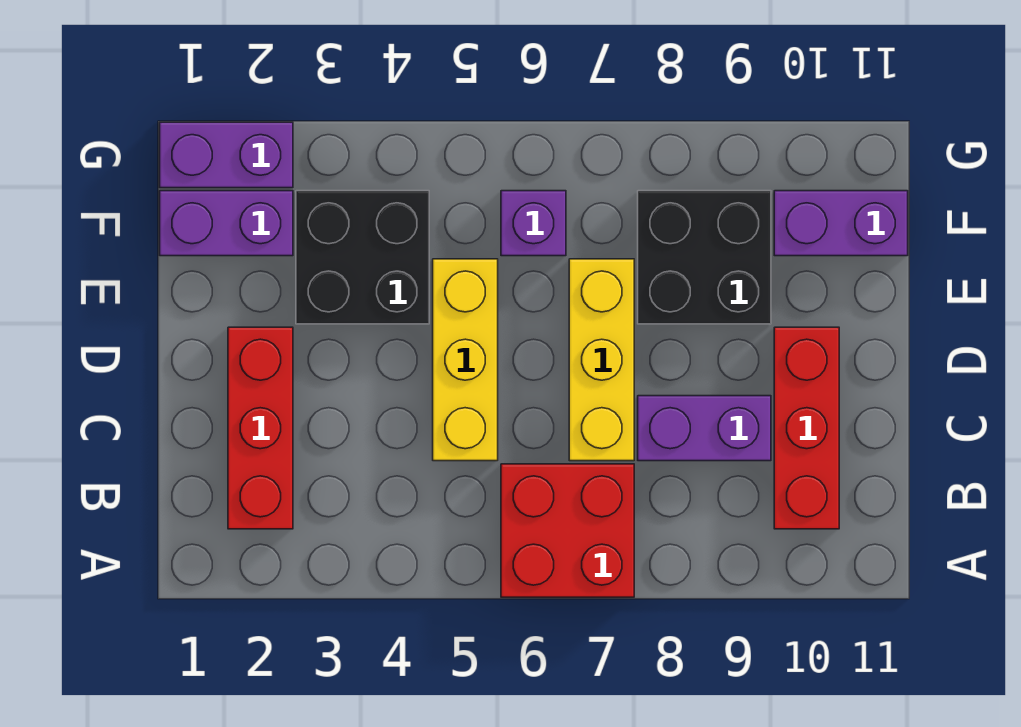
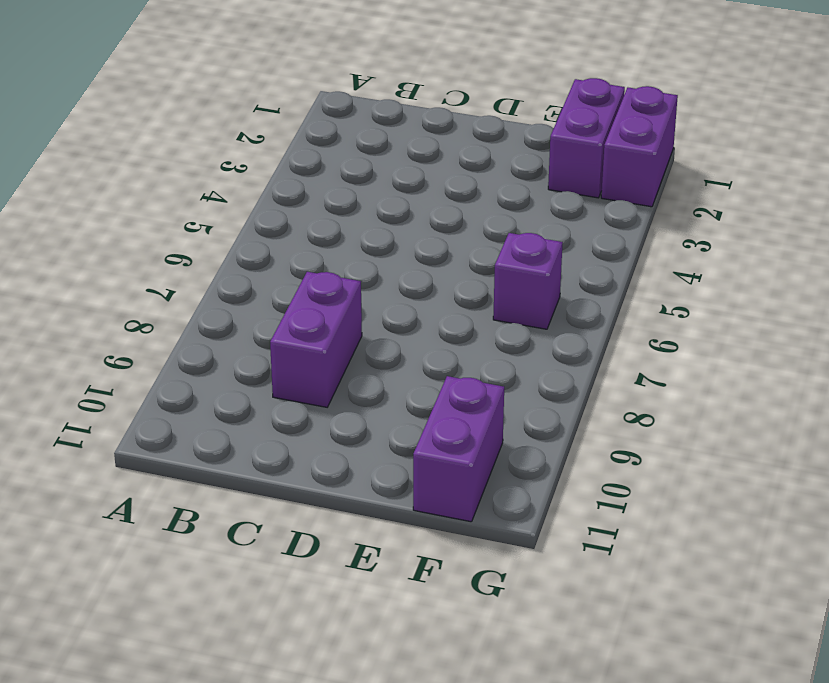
none -> red 2x2 brick [501,464,634,597]
none -> red 1x3 brick [228,327,293,529]
none -> red 1x3 brick [774,327,839,529]

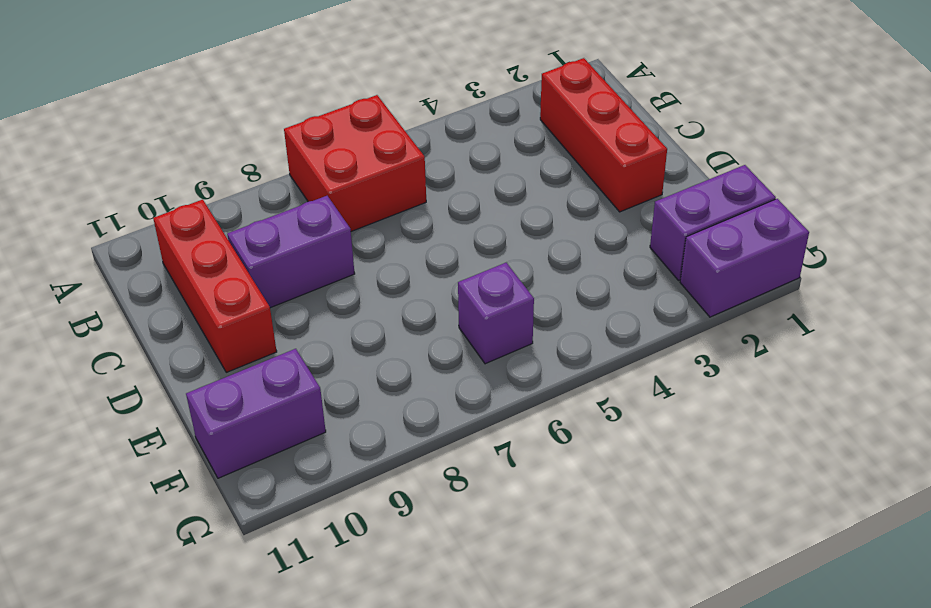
none -> yellow 1x3 brick [433,259,498,461]
none -> yellow 1x3 brick [569,259,634,461]
none -> black 2x2 brick [296,191,429,324]

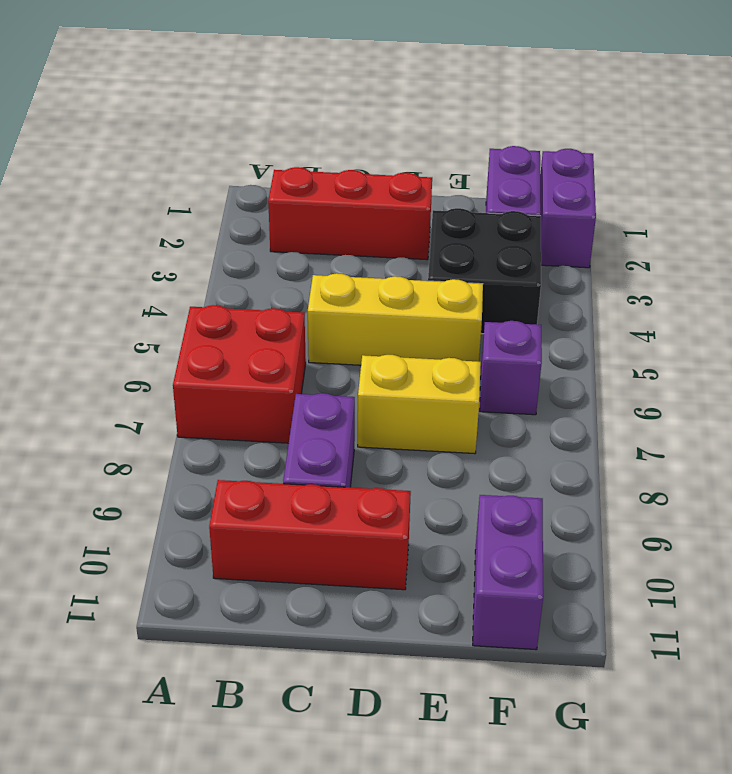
yellow 1x2 brick [358,355,481,454] -> yellow 1x3 brick [569,259,634,461]
none -> black 2x2 brick [638,191,771,324]

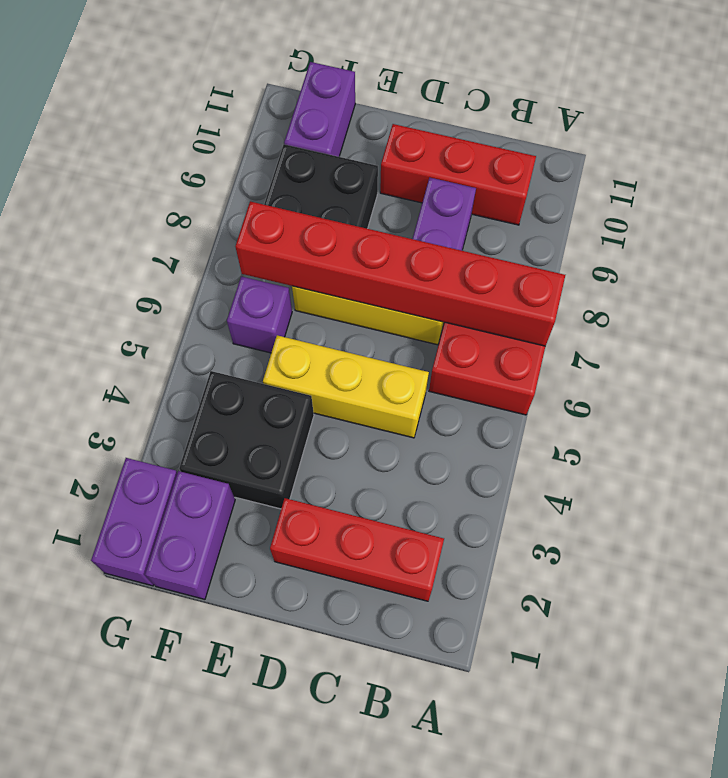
red 1x6 brick [235,201,565,346] -> none

